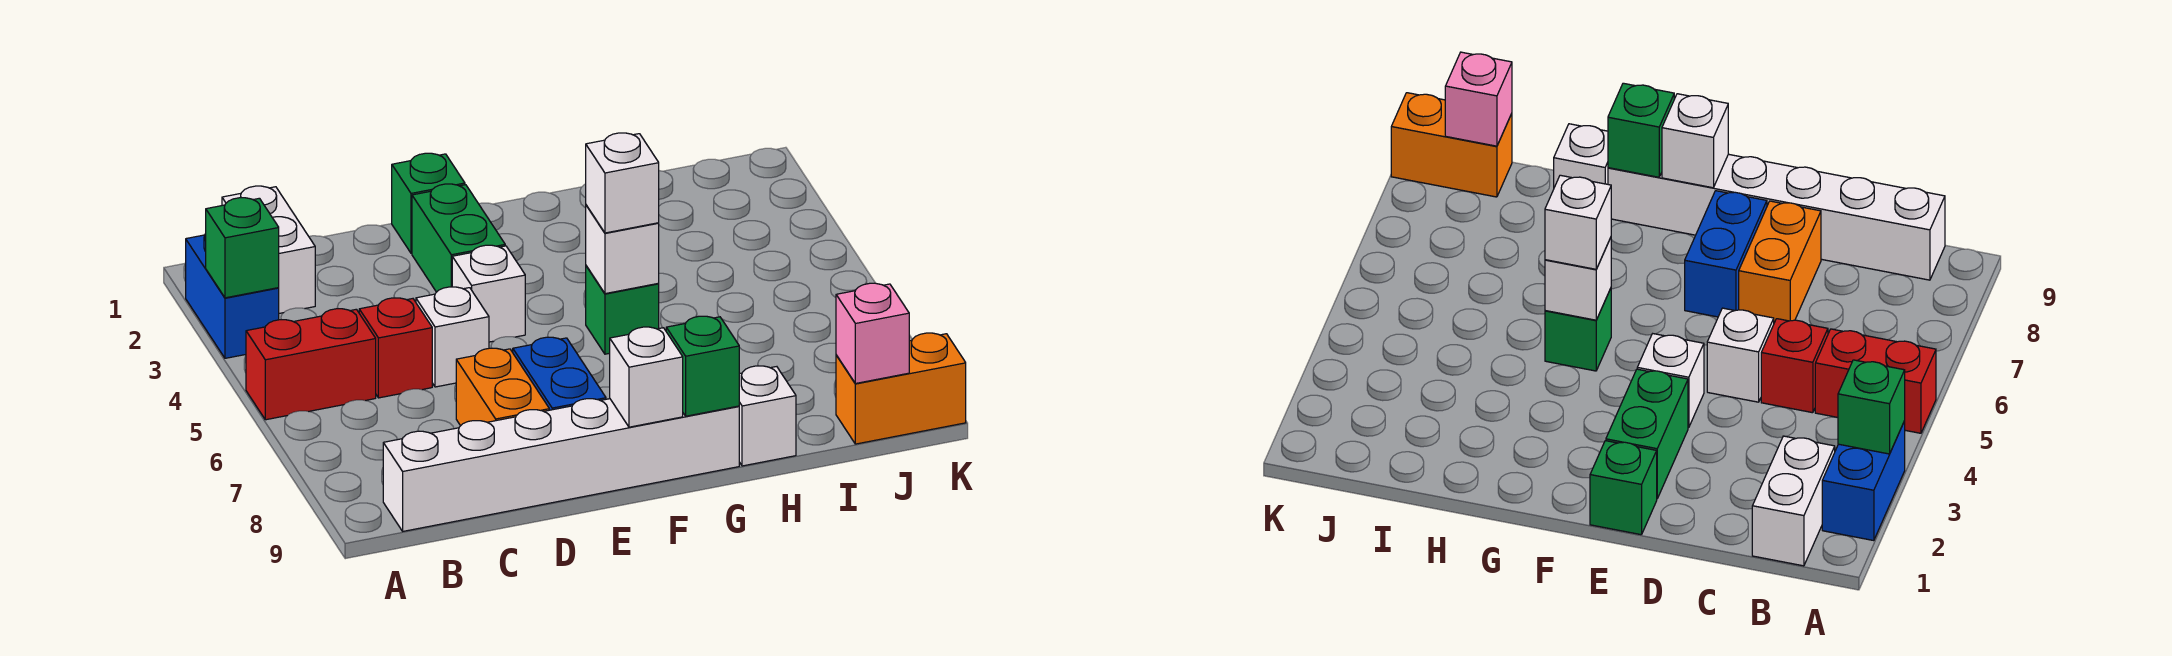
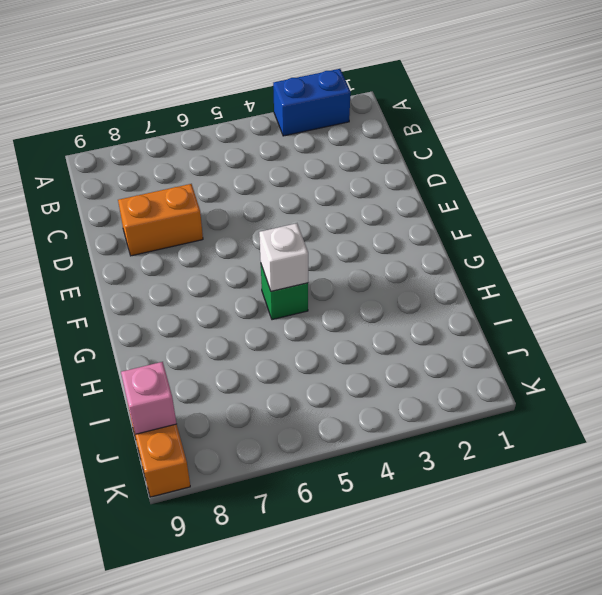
none -> red 1x2 brick [246,309,376,420]
none -> white 1x2 brick [222,186,315,313]
none -> white 1x6 brick [383,399,739,531]

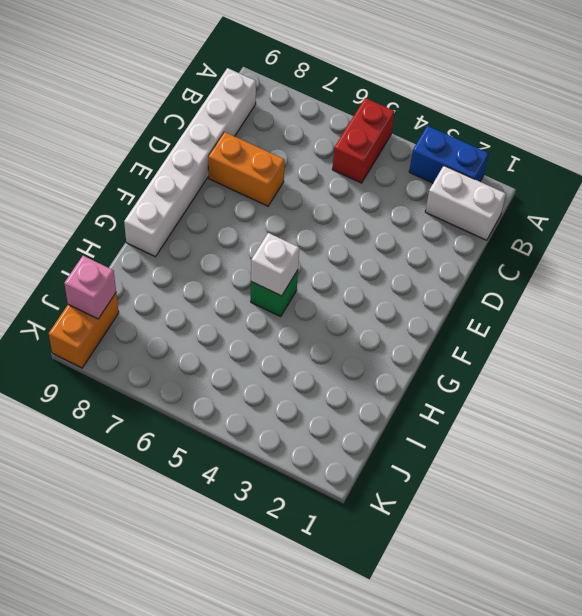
none -> red 1x1 brick [359,298,432,398]
none -> white 1x1 brick [416,287,489,387]
none -> green 1x1 brick [392,153,465,253]

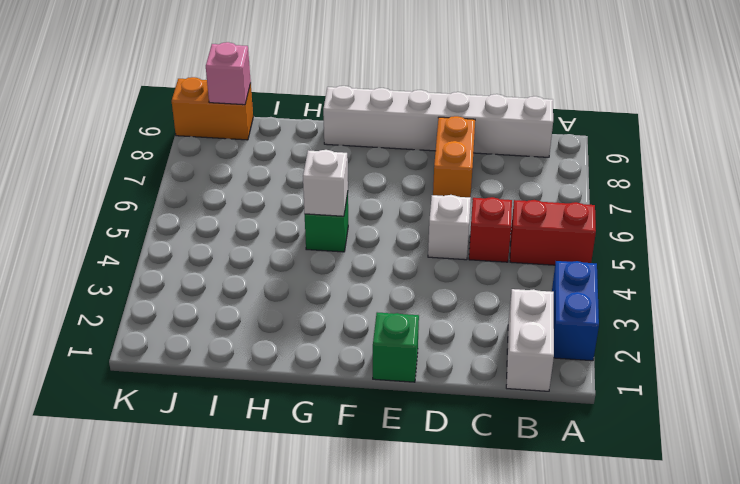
none -> green 1x2 brick [412,184,505,292]
none -> white 1x1 brick [452,245,525,342]
none -> blue 1x2 brick [513,337,606,410]

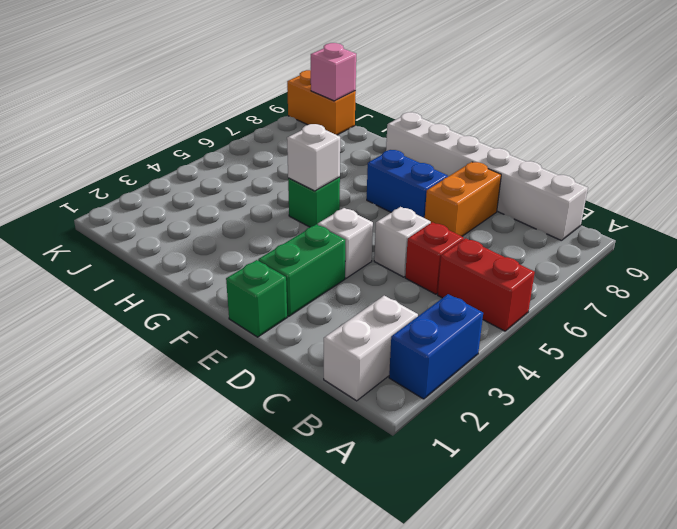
blue 1x2 brick [367,150,448,218] -> blue 1x2 brick turned to [513,337,606,410]
none -> white 1x1 brick [739,366,796,466]
none -> green 1x1 brick [206,198,279,298]
none -> white 1x1 brick [610,327,683,427]

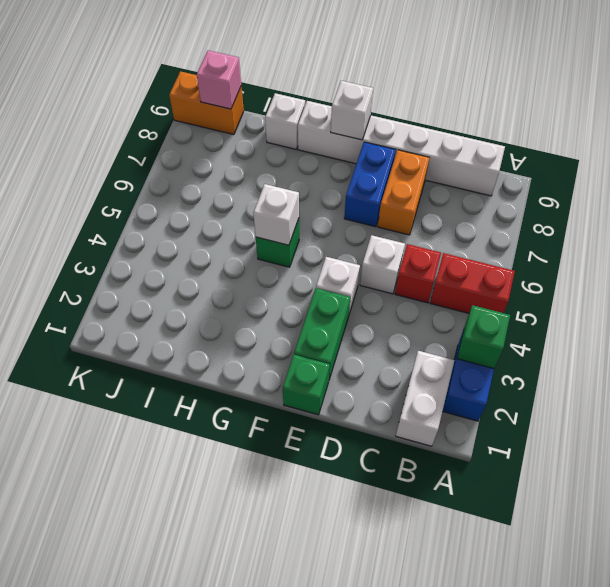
none -> green 1x1 brick [666,316,739,416]
none -> white 1x1 brick [586,133,659,233]

